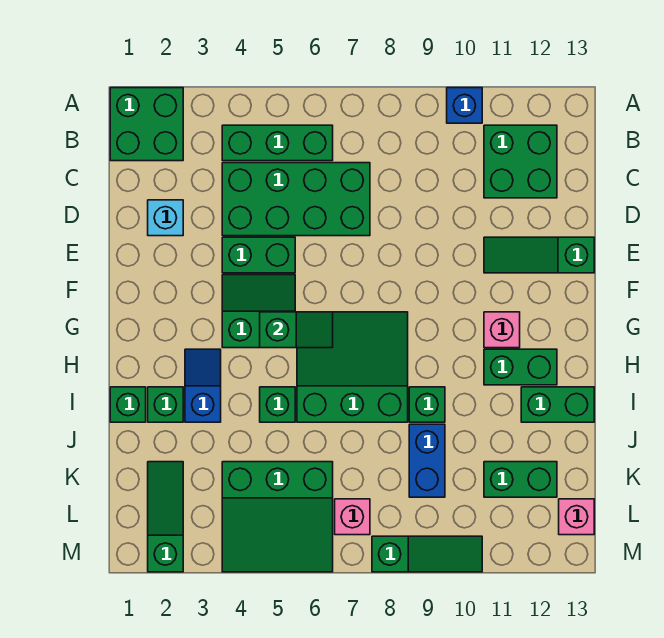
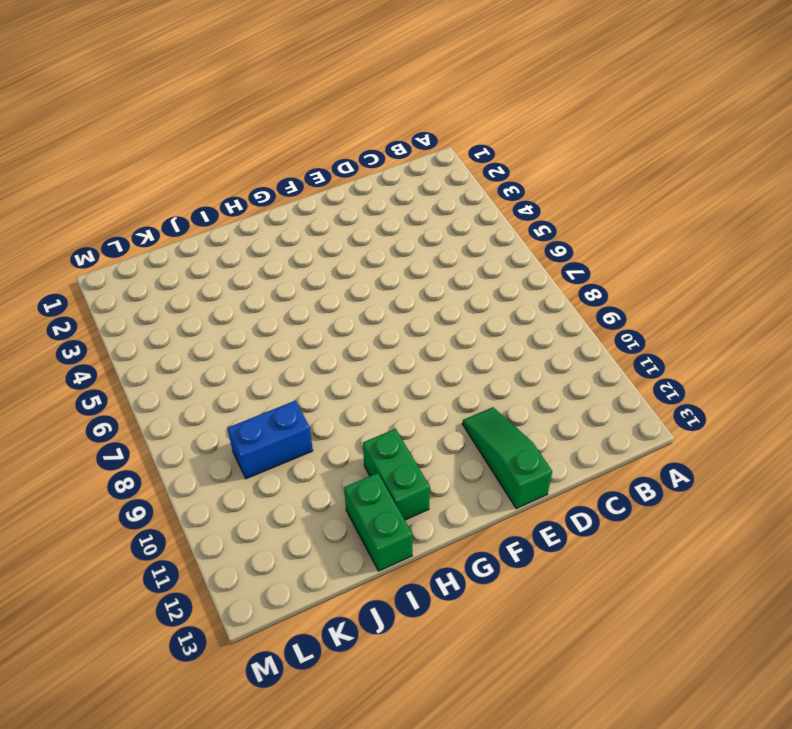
none -> green 2x2 brick [110,88,183,161]
none -> blue 1x1 brick [447,88,482,123]
none -> green 1x3 brick [222,125,333,161]

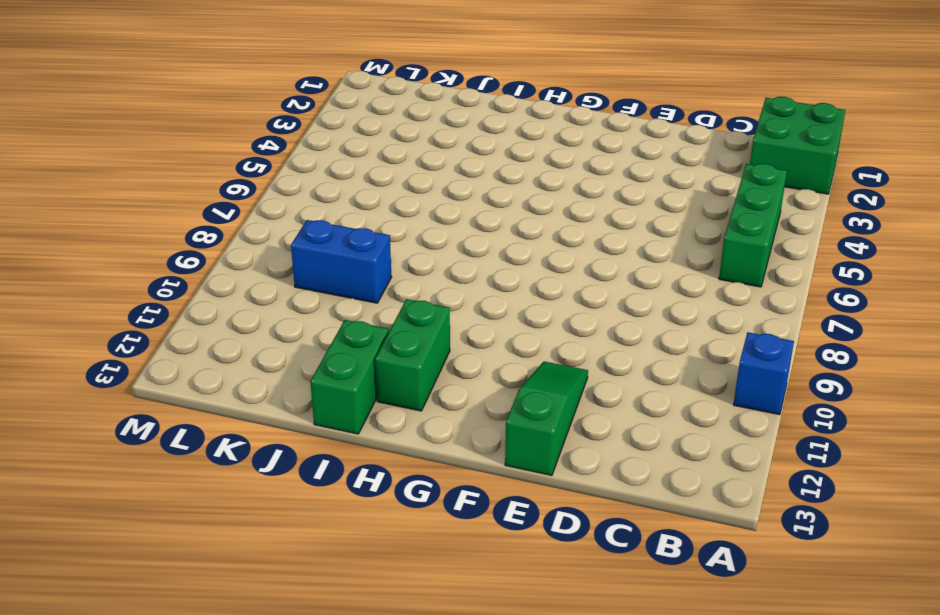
none -> green 2x2 brick [484,125,557,198]
none -> green 2x4 brick [222,163,370,236]
none -> cyan 1x1 brick [148,200,183,236]

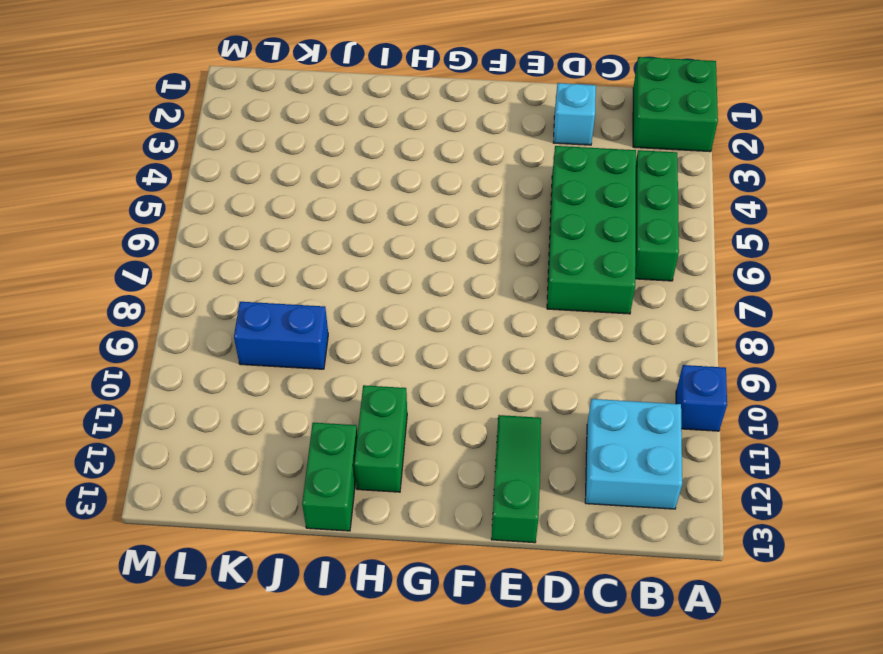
cyan 2x2 brick [585,399,682,509] -> green 2x2 brick [484,125,557,198]
none -> green 1x2 brick [222,237,295,273]
none -> green 2x2 slope [222,275,295,348]
none -> green 3x3 slope [297,312,408,422]

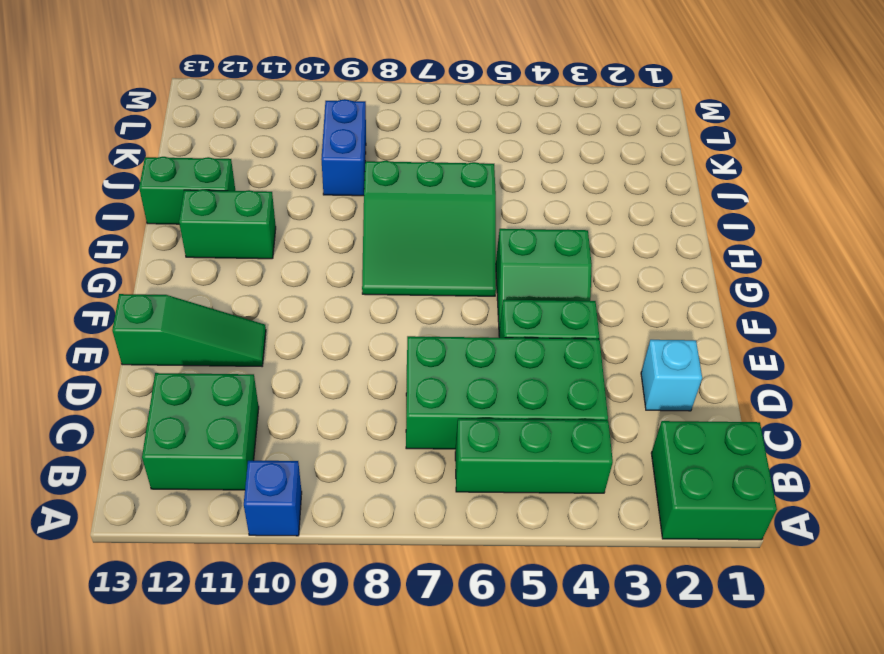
none -> pink 1x1 brick [484,312,520,348]
none -> blue 1x2 slope [185,349,221,422]
none -> green 1x1 brick [110,387,146,422]

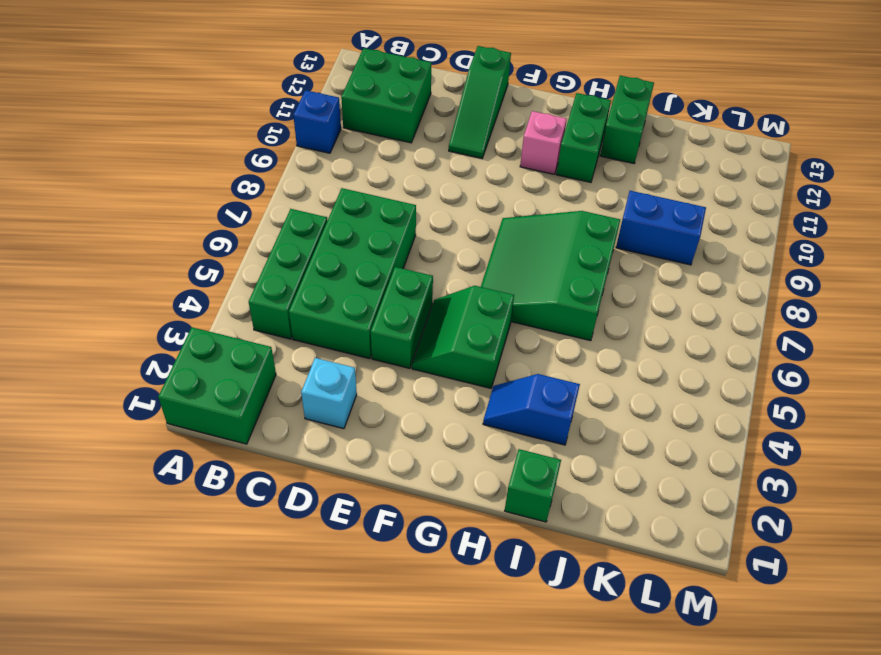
none -> green 1x1 brick [148,387,183,422]
none -> green 1x1 brick [260,387,295,422]
none -> green 1x1 brick [409,387,445,422]

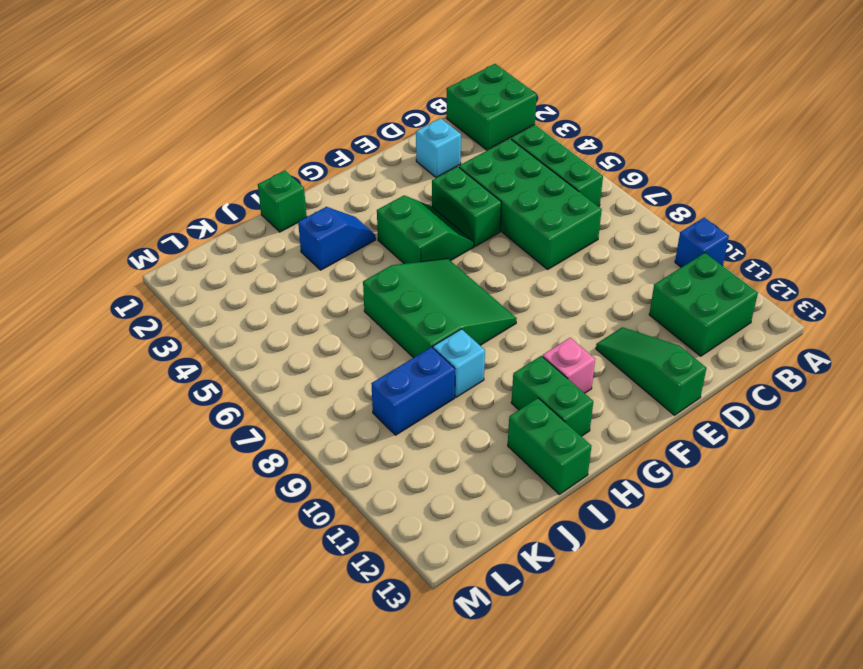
cyan 1x1 brick [433,329,485,397] -> green 1x1 brick [409,387,445,422]
none -> green 1x1 brick [148,387,183,422]
none -> green 1x1 brick [260,387,295,422]
none -> green 1x3 slope [148,462,183,572]

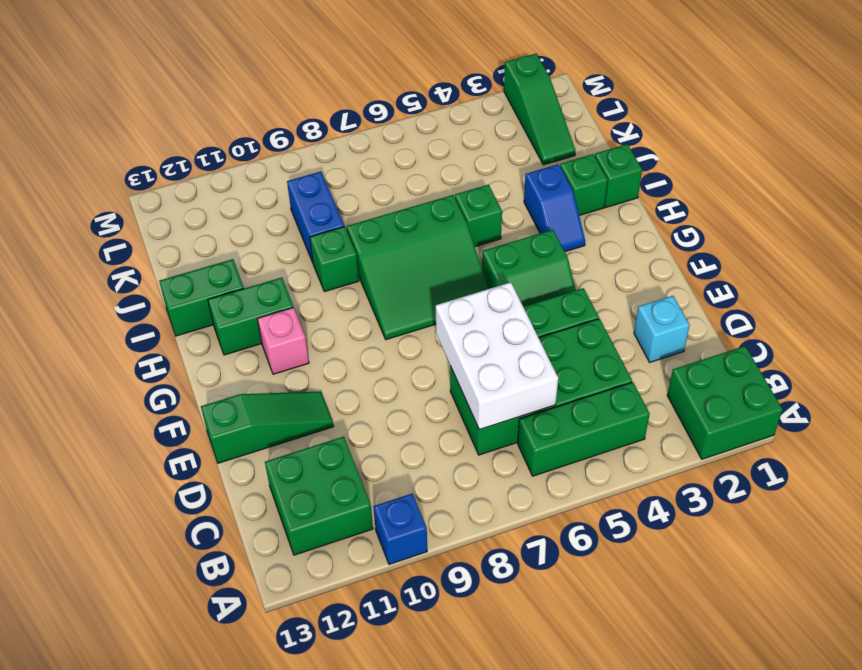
white 2x3 brick [436,282,558,430] -> none
none -> green 3x3 slope [222,462,333,572]
none -> green 1x2 brick [484,462,557,497]
none -> pink 1x1 brick [335,499,370,535]

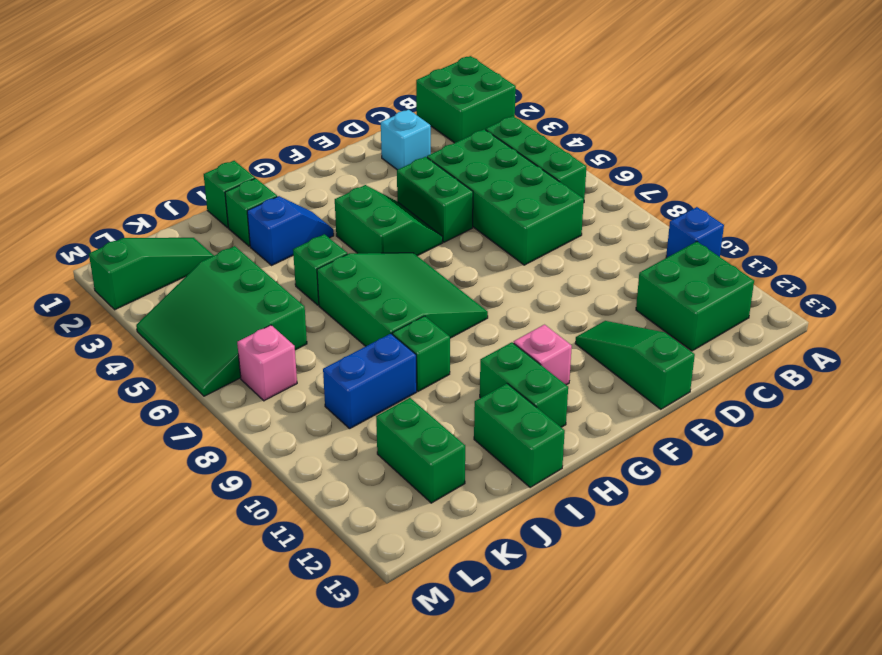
none -> pink 1x1 brick [559,499,594,535]
none -> green 1x3 slope [372,536,482,572]
none -> green 1x2 slope [260,312,333,348]

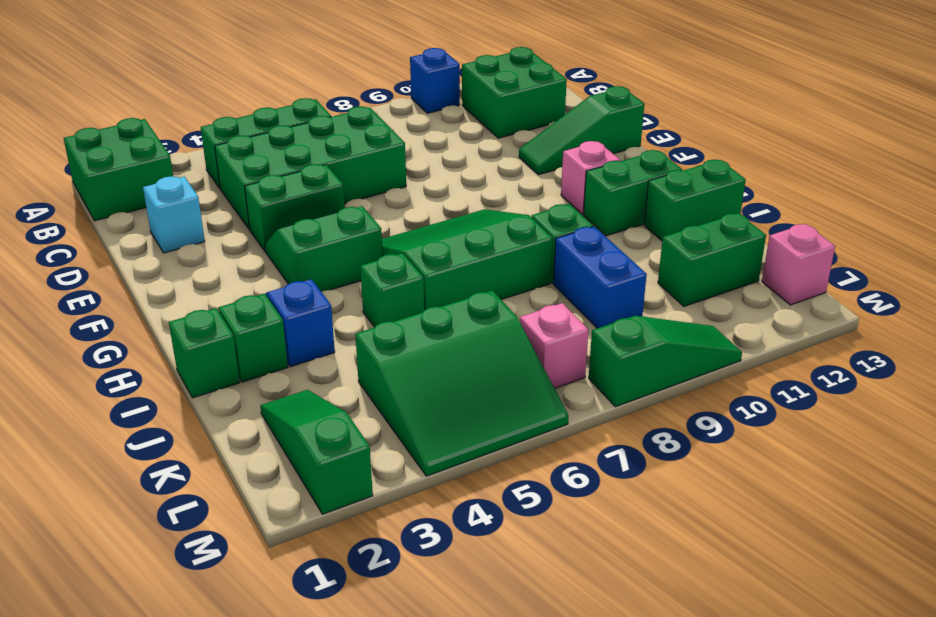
none -> green 1x2 slope [260,312,333,348]

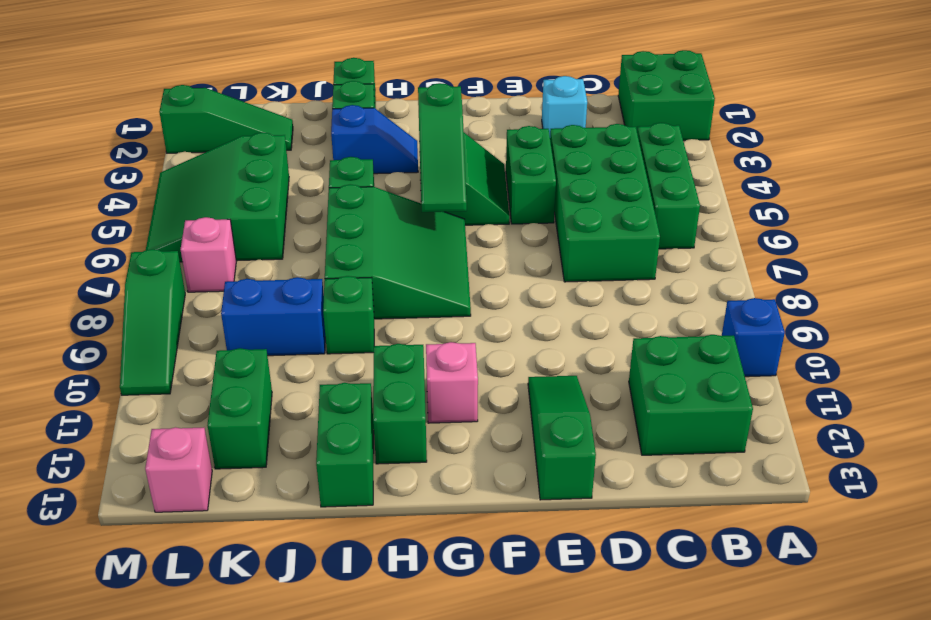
green 1x3 slope [418,83,467,212] -> green 1x2 slope [260,312,333,348]

